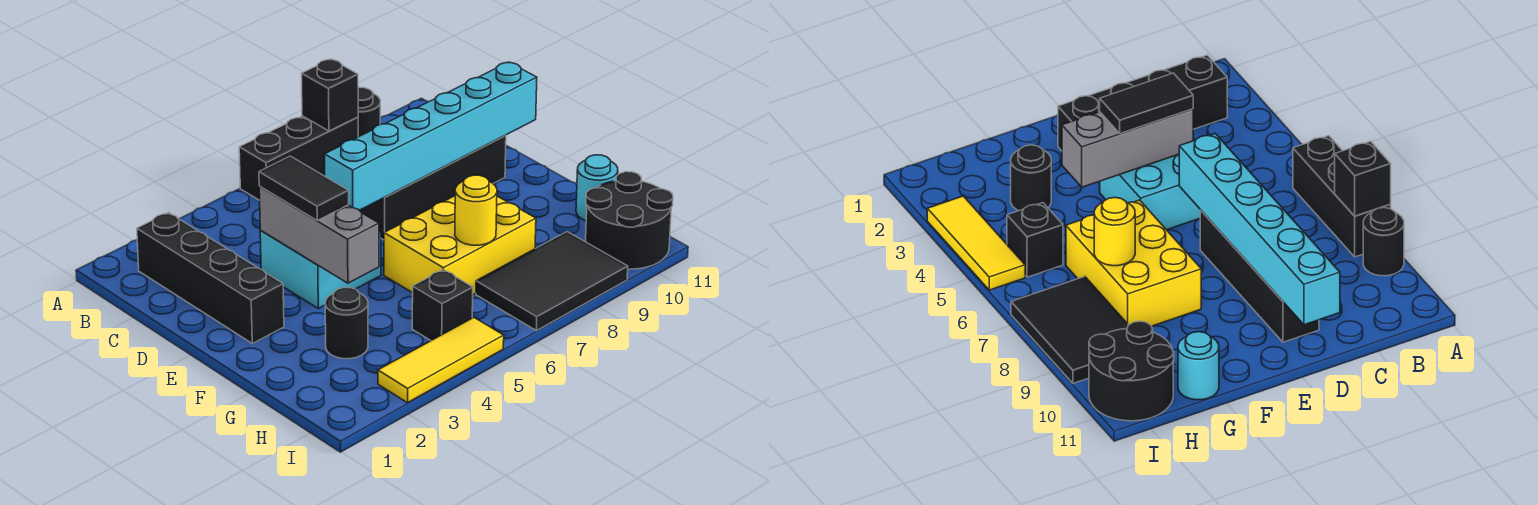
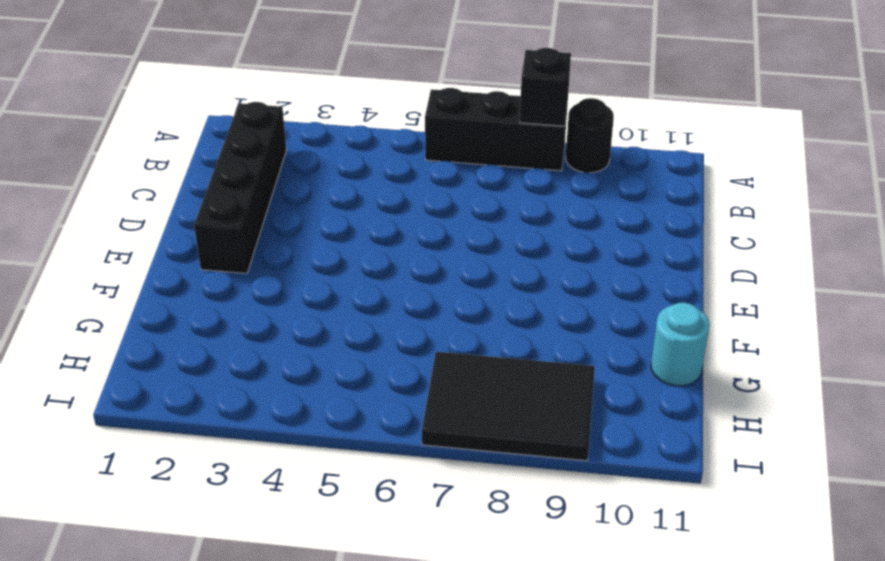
none -> cyan 2x2 brick [260,231,381,308]
none -> black 1x4 brick [359,135,506,240]
none -> yellow 2x3 brick [384,196,536,294]

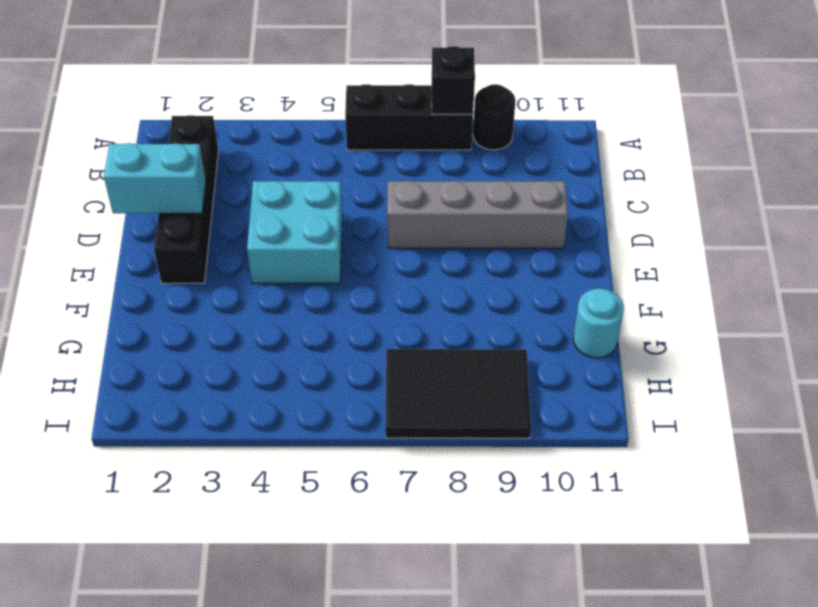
cyan 1x2 brick [104,143,206,213] -> none
grey 1x4 brick [387,181,568,248] -> black 1x4 brick [359,135,506,240]
none -> yellow 2x3 brick [384,196,536,294]
none -> black 1x1 round brick [325,288,368,359]
none -> black 1x1 brick [412,270,473,340]

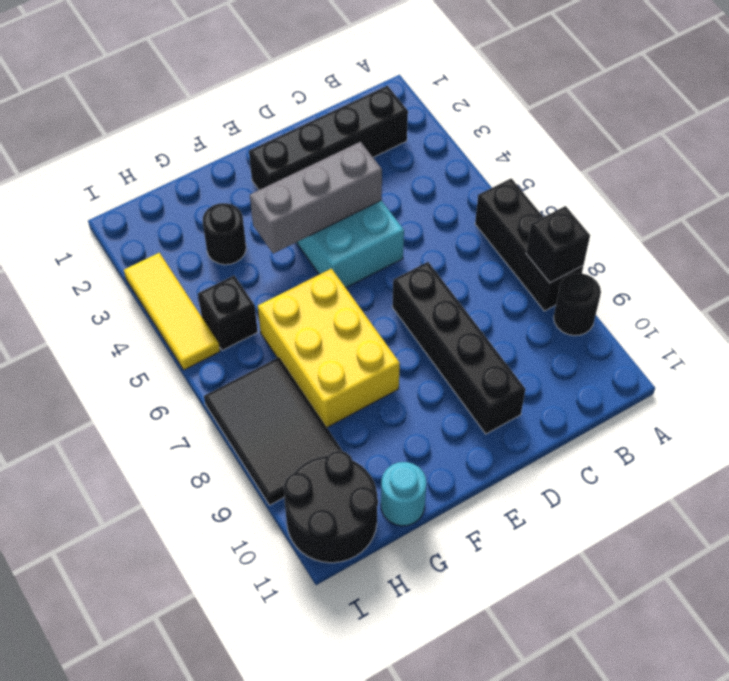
none -> cyan 1x6 brick [324,62,537,210]
none -> yellow 1x1 round brick [455,175,497,245]
none -> black 1x2 tile [259,156,349,220]

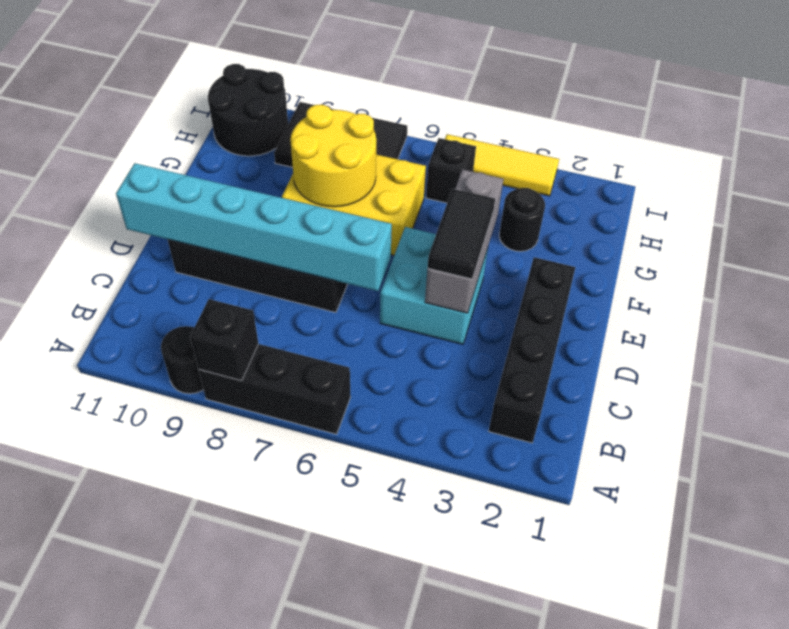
yellow 2x2 round brick [290,105,376,207] -> yellow 1x1 round brick [455,175,497,245]
none -> cyan 1x1 round brick [576,155,618,221]

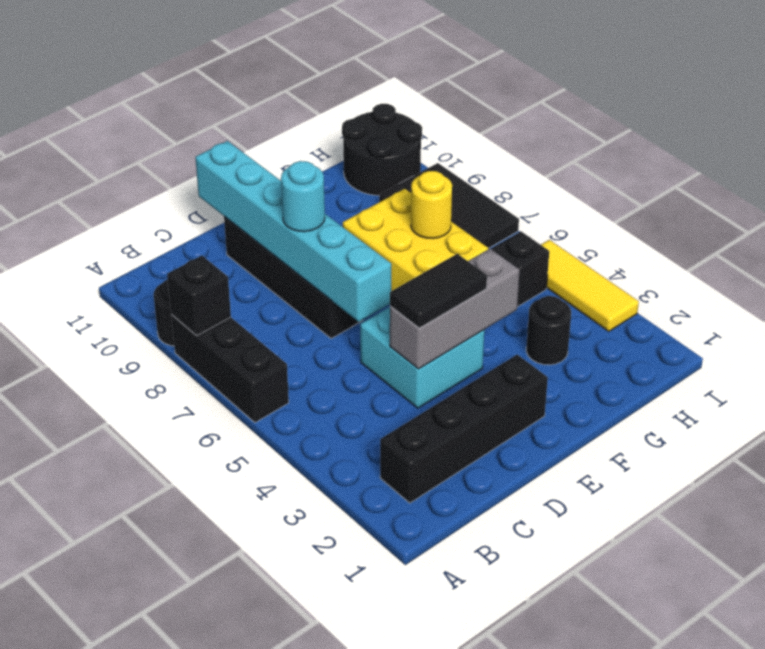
cyan 1x1 round brick [281,161,325,232] -> cyan 1x1 round brick moved to [576,155,618,221]

